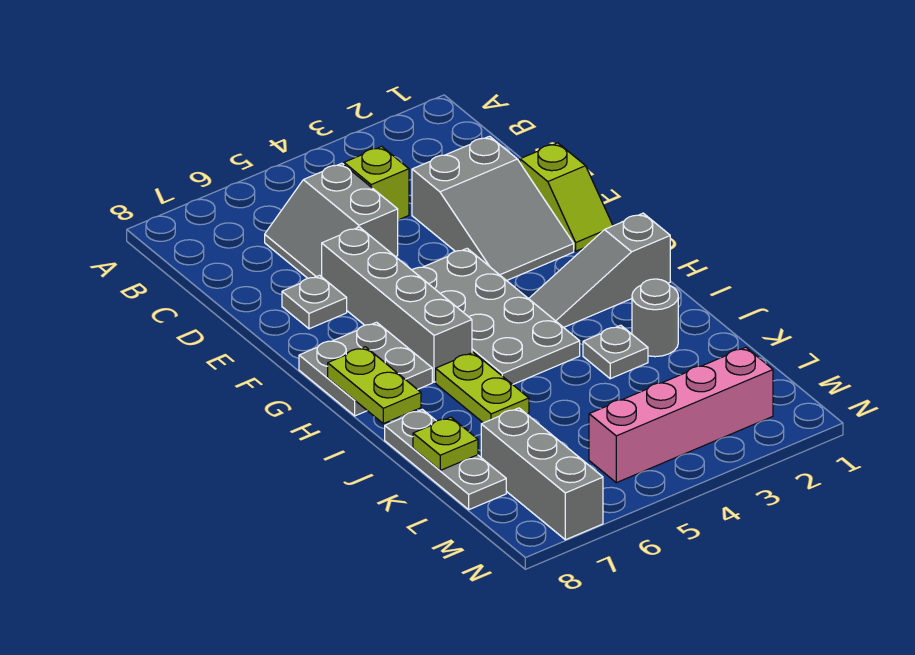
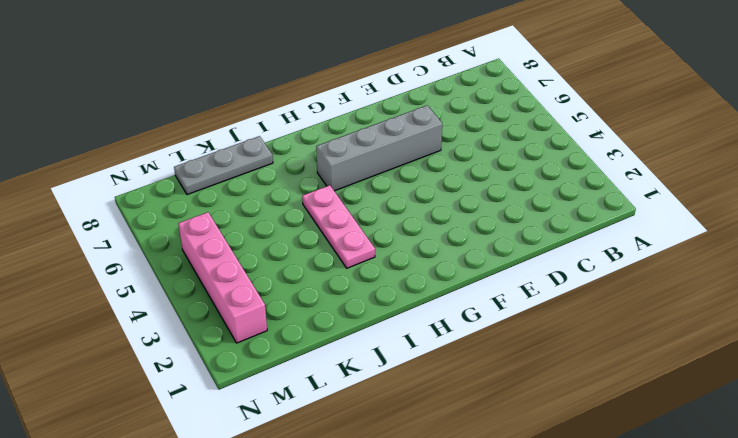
pink 1x3 plate [302,185,375,268] -> grey 2x4 plate [412,248,580,385]
none -> lime 1x1 brick [344,146,409,220]
none -> grey 2x2 slope [265,163,398,278]
none -> grey 2x3 slope [412,136,574,281]

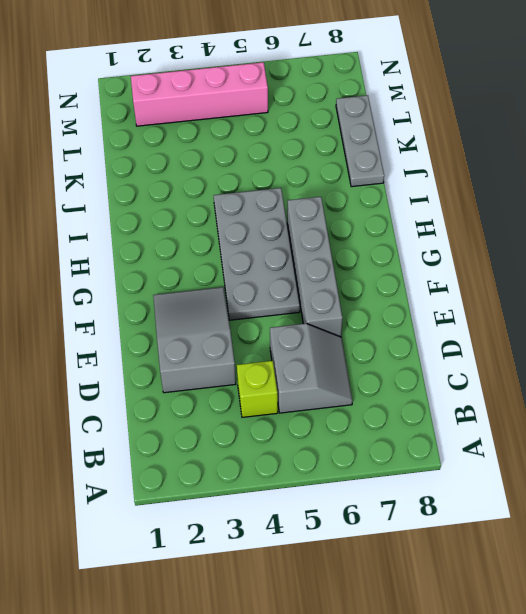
none -> lime 1x2 slope [520,143,613,251]
none -> grey 1x1 plate [282,275,347,329]
none -> grey 2x2 plate [299,322,432,416]

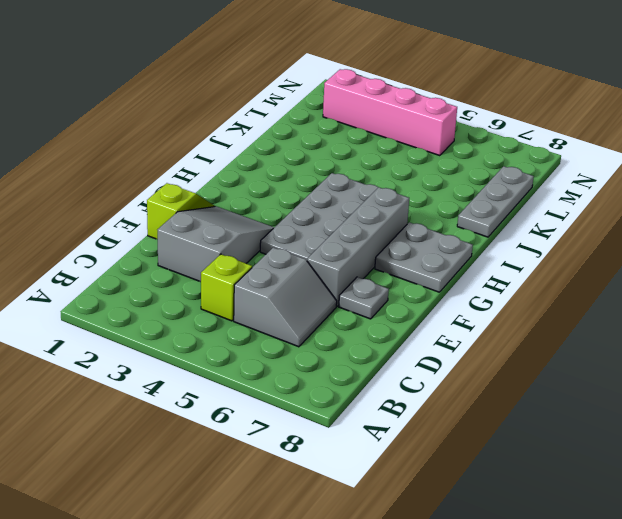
none -> grey 1x3 slope [529,213,670,328]
none -> lime 1x2 plate [436,352,529,423]
none -> grey 1x1 round brick [632,279,678,357]

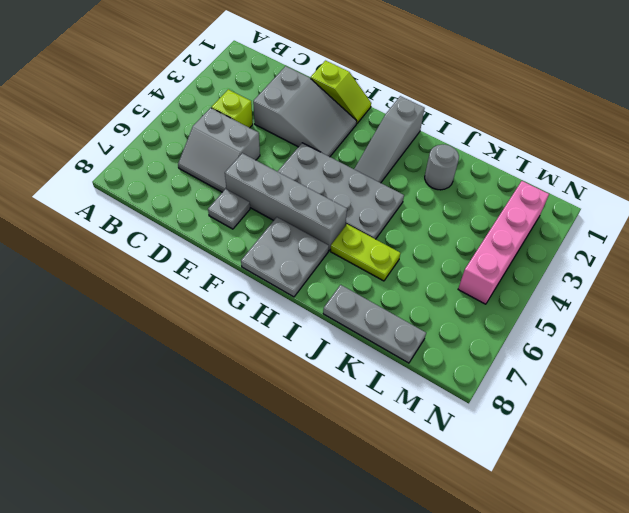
none -> grey 1x1 plate [583,325,648,379]
none -> grey 1x3 brick [481,408,603,540]
none -> lime 1x2 plate [328,347,421,424]

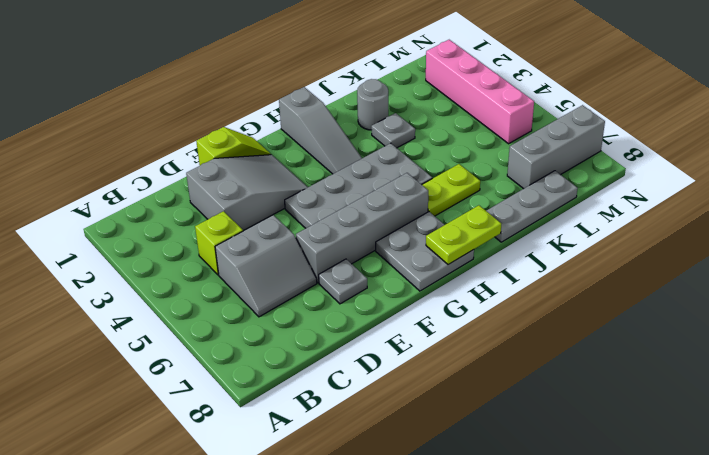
none -> lime 1x1 plate [413,417,478,470]

